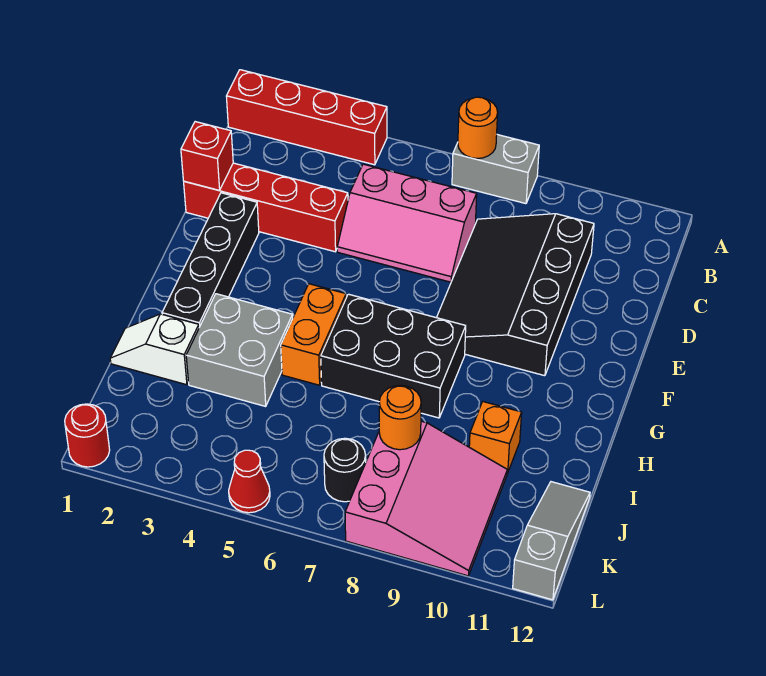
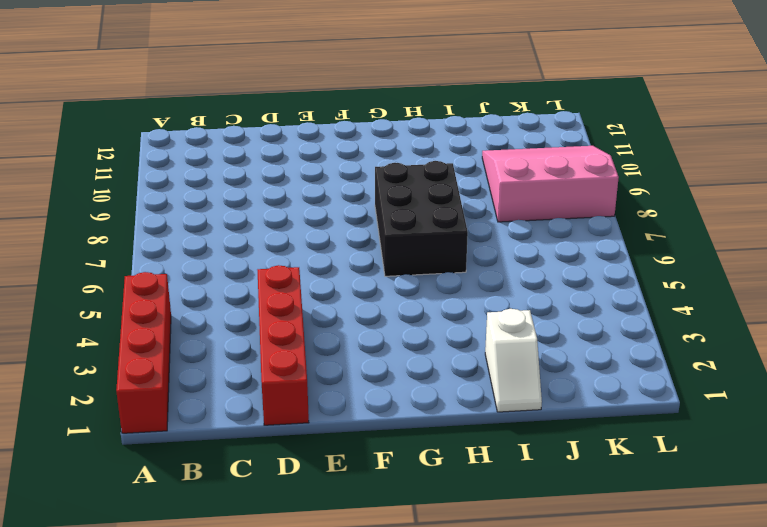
none -> grey 1x2 brick [452,135,539,204]
none -> pink 2x3 slope [337,164,477,282]
none -> black 3x4 slope [437,214,594,376]

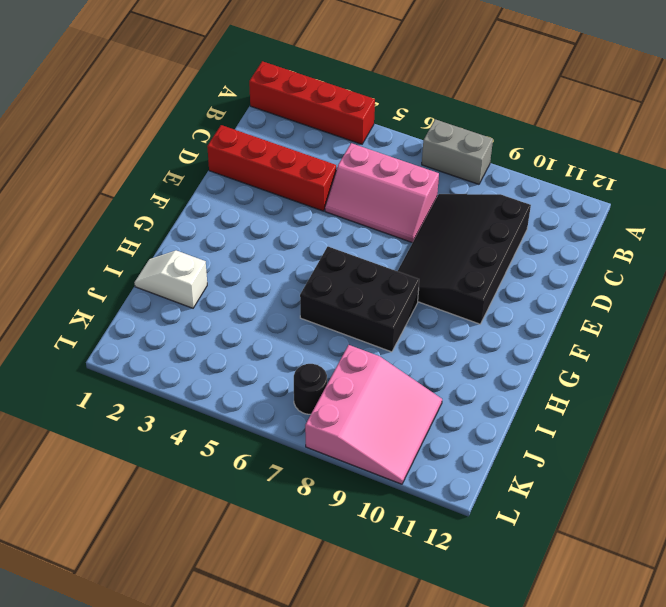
none -> black 1x4 brick [162,193,259,327]
none -> orange 1x2 brick [281,284,346,385]
none -> grey 2x2 brick [186,294,293,406]

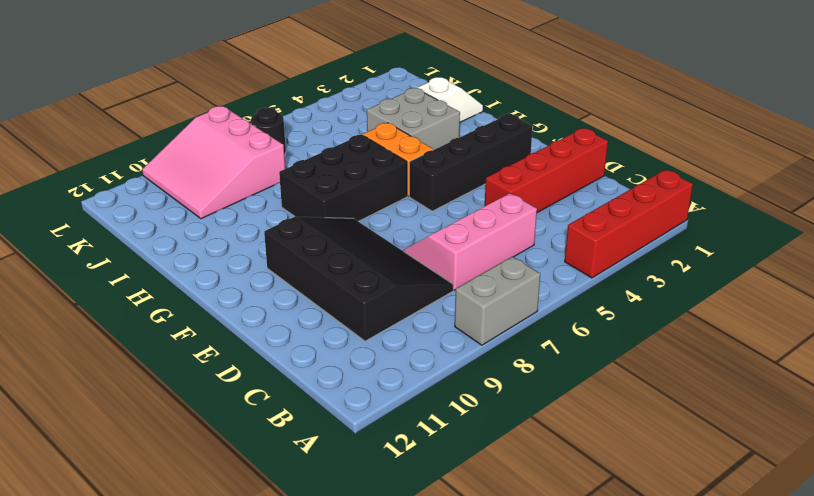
black 1x4 brick [409,114,533,211] -> black 1x4 brick turned to [162,193,259,327]
none -> orange 1x1 brick [469,402,522,473]
none -> grey 1x3 slope [513,482,590,600]
none -> red 1x1 round brick [65,404,110,467]

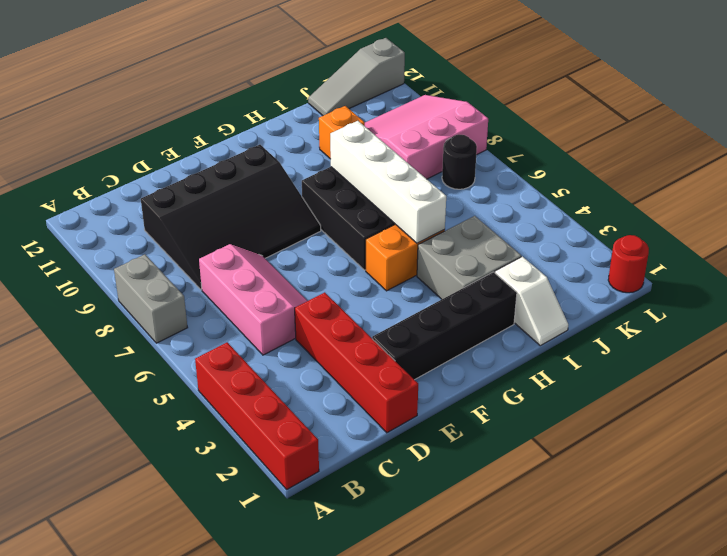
white 1x4 brick [330,121,446,243] -> none
none -> red 1x1 cone [229,450,270,513]
none -> orange 1x1 round brick [458,97,498,159]
none -> red 1x1 brick [181,122,233,190]

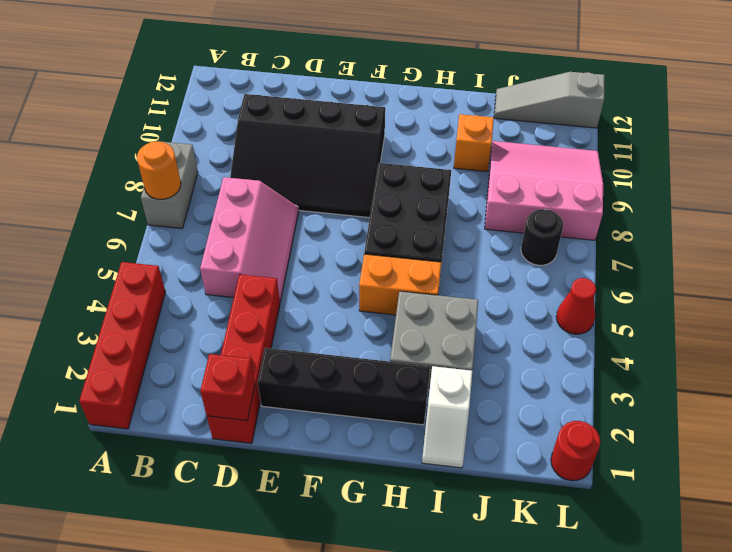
none -> orange 1x1 round brick [379,385,421,450]

